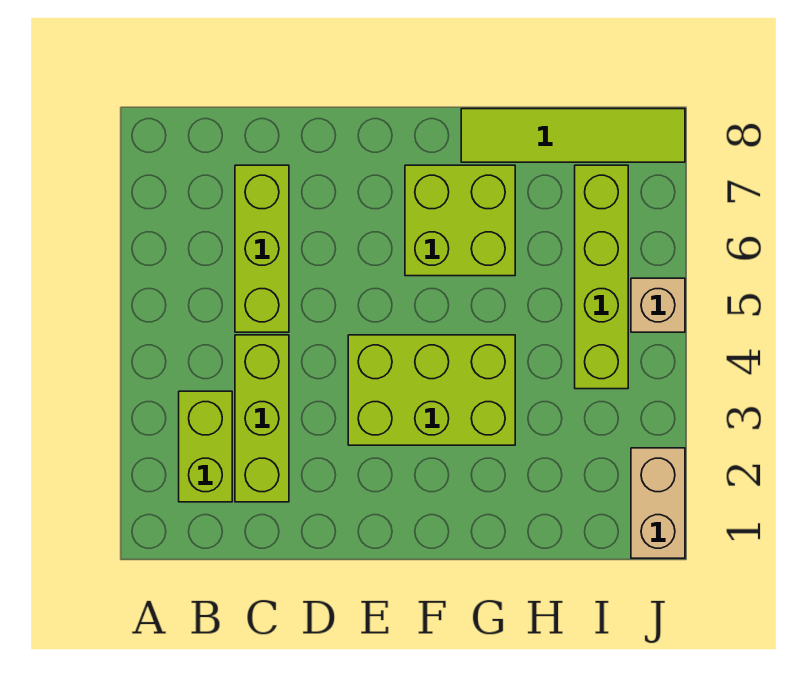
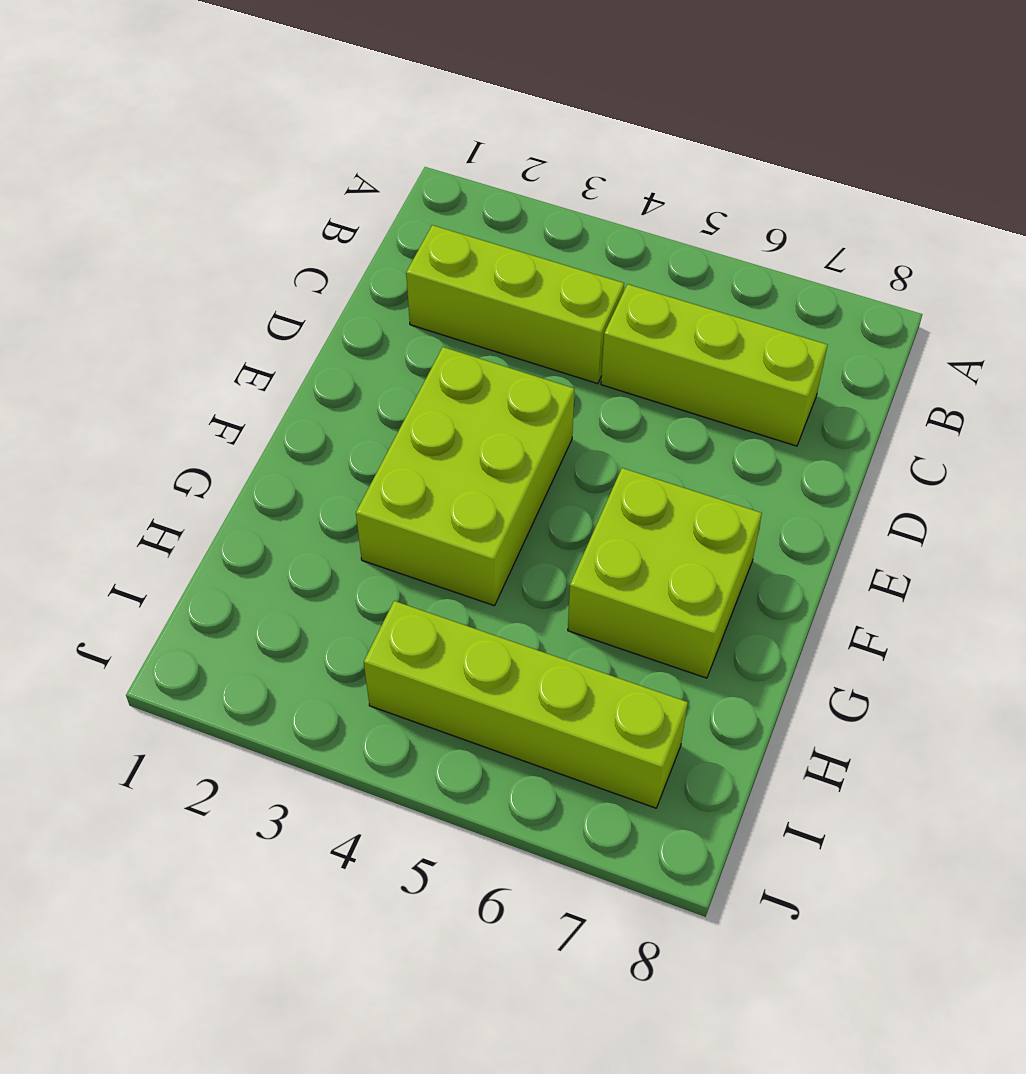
none -> lime 1x2 brick [179,391,232,502]
none -> lime 1x4 tile [461,109,685,162]

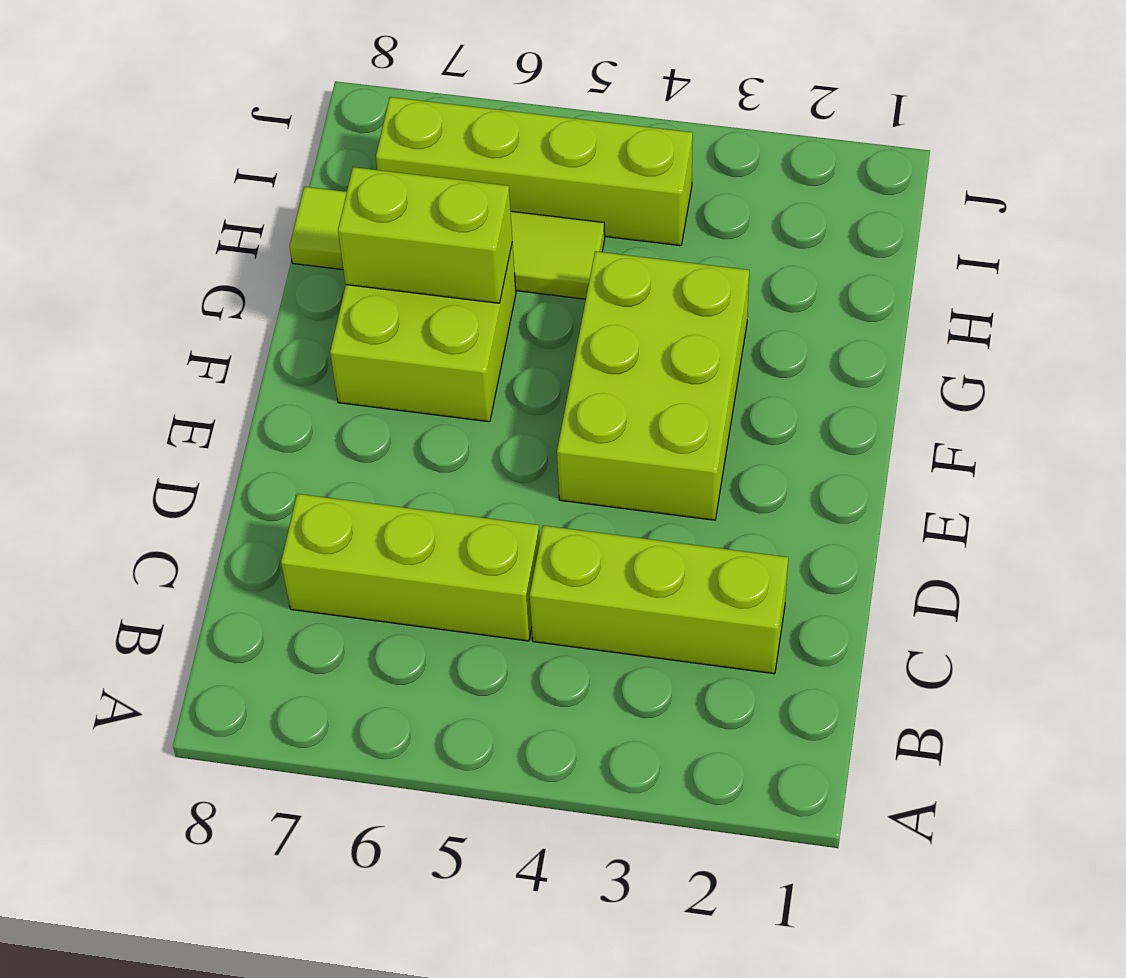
lime 1x2 brick [338,167,512,303] -> lime 1x2 brick moved to [179,391,232,502]
lime 1x4 tile [289,187,605,299] -> lime 1x4 tile turned to [461,109,685,162]
none -> tan 1x2 brick [631,448,685,558]
none -> tan 1x1 brick [631,278,685,332]

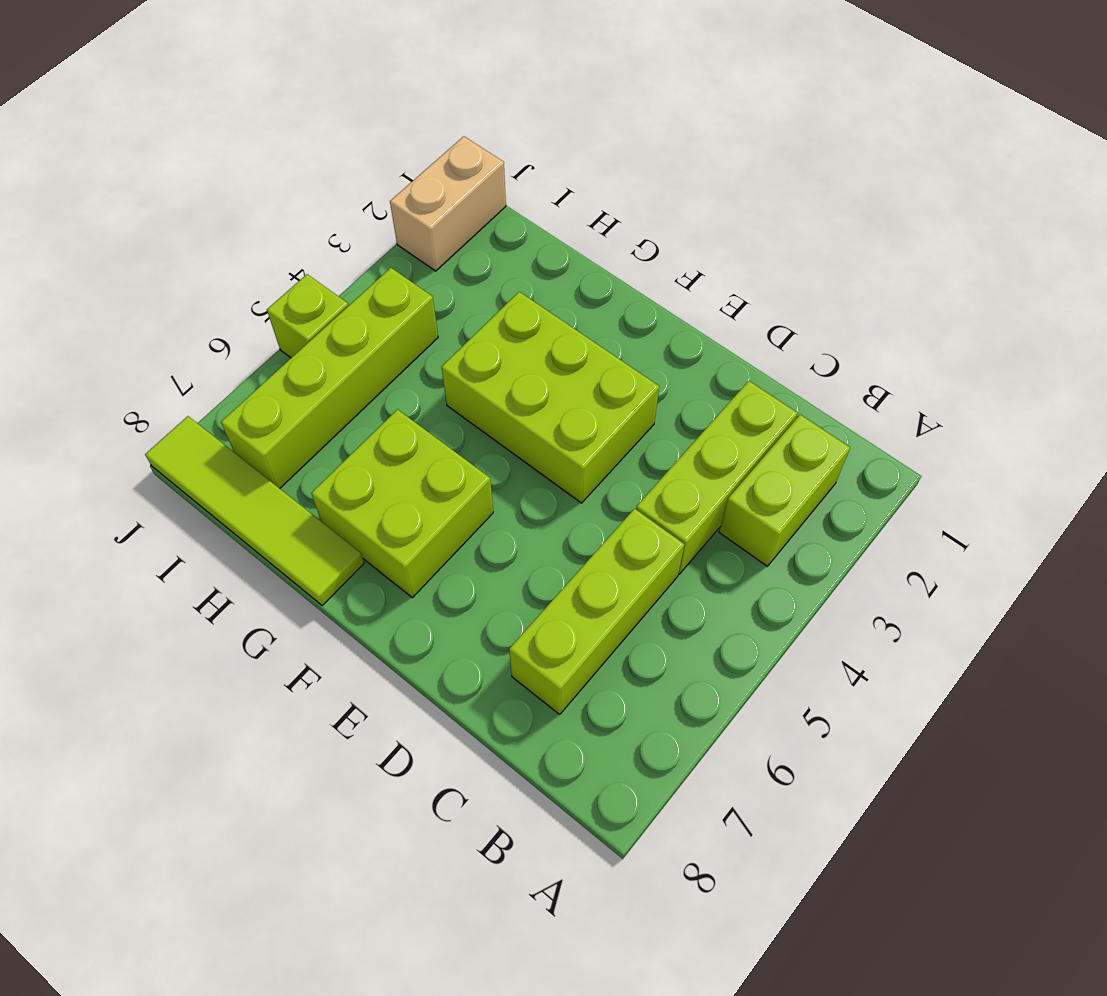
lime 1x1 brick [267,274,348,358] -> tan 1x1 brick [631,278,685,332]

